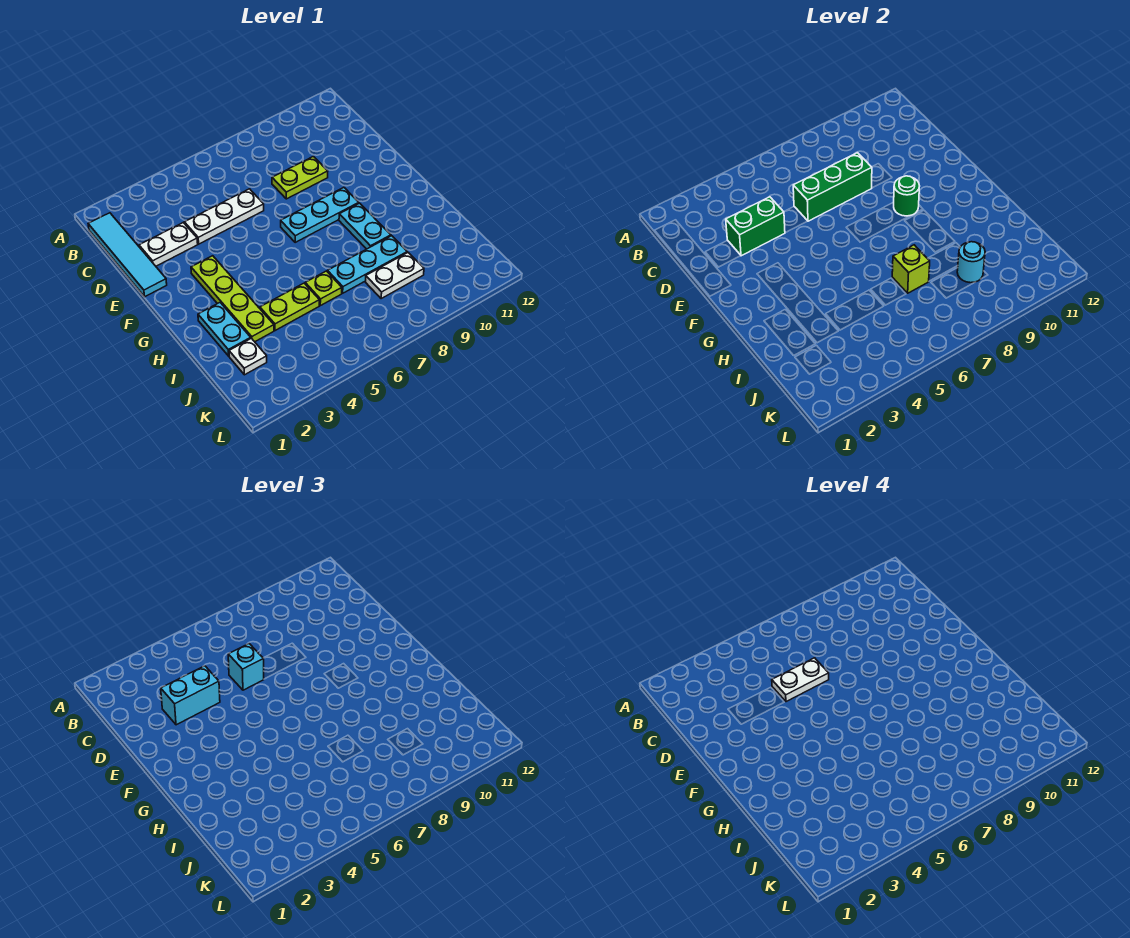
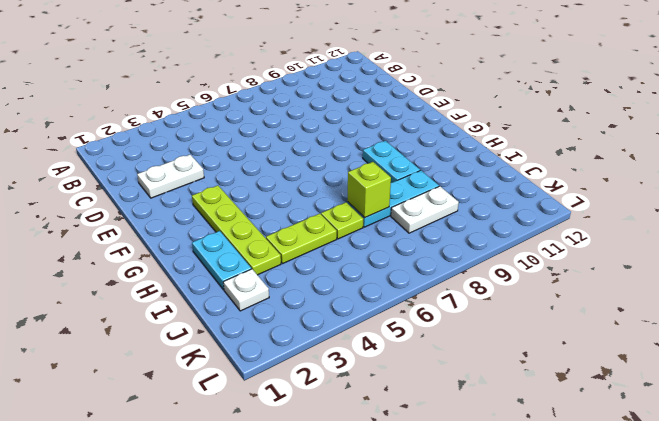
none -> cyan 1x4 tile [88,213,167,297]
none -> white 1x3 plate [184,189,264,244]
none -> lime 1x2 plate [272,156,328,199]

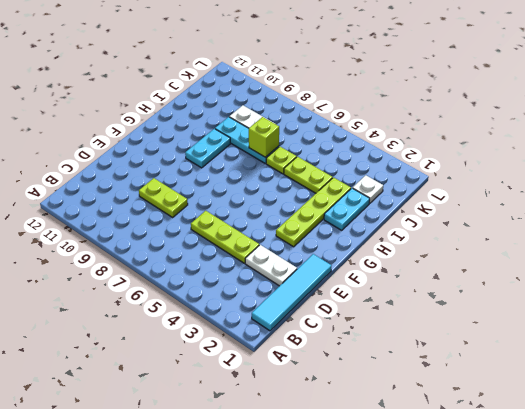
lime 1x3 plate [191,211,259,263] -> white 1x3 plate [184,189,264,244]
none -> cyan 1x3 plate [281,187,359,243]
none -> green 1x2 brick [726,197,785,256]
none -> green 1x3 brick [793,153,872,221]

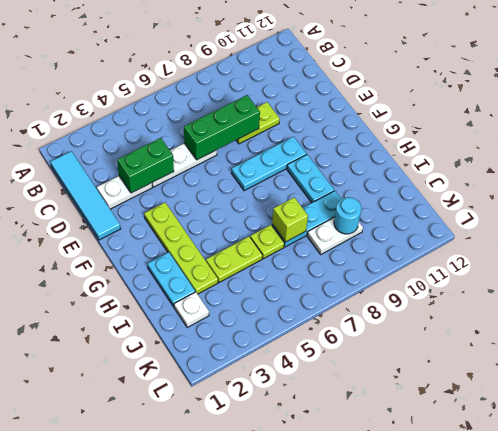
none -> green 1x1 round brick [894,176,919,216]
none -> cyan 1x2 brick [161,666,220,725]
none -> cyan 1x1 brick [228,644,264,690]

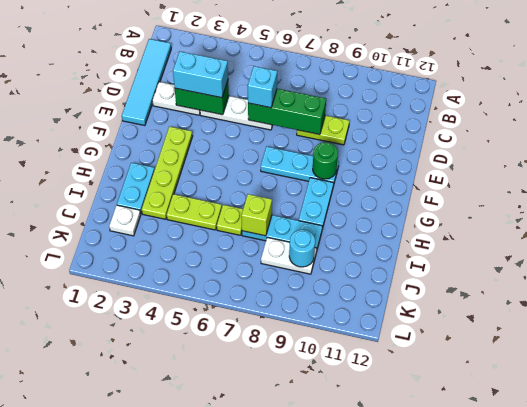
none -> white 1x2 plate [772,658,829,702]

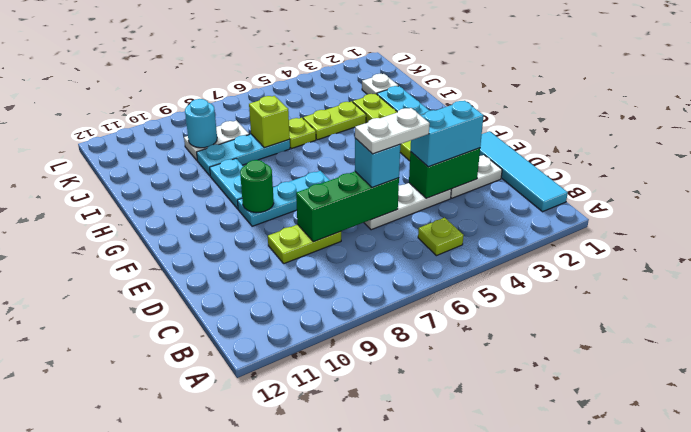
lime 1x1 plate [418,218,464,256] -> none

